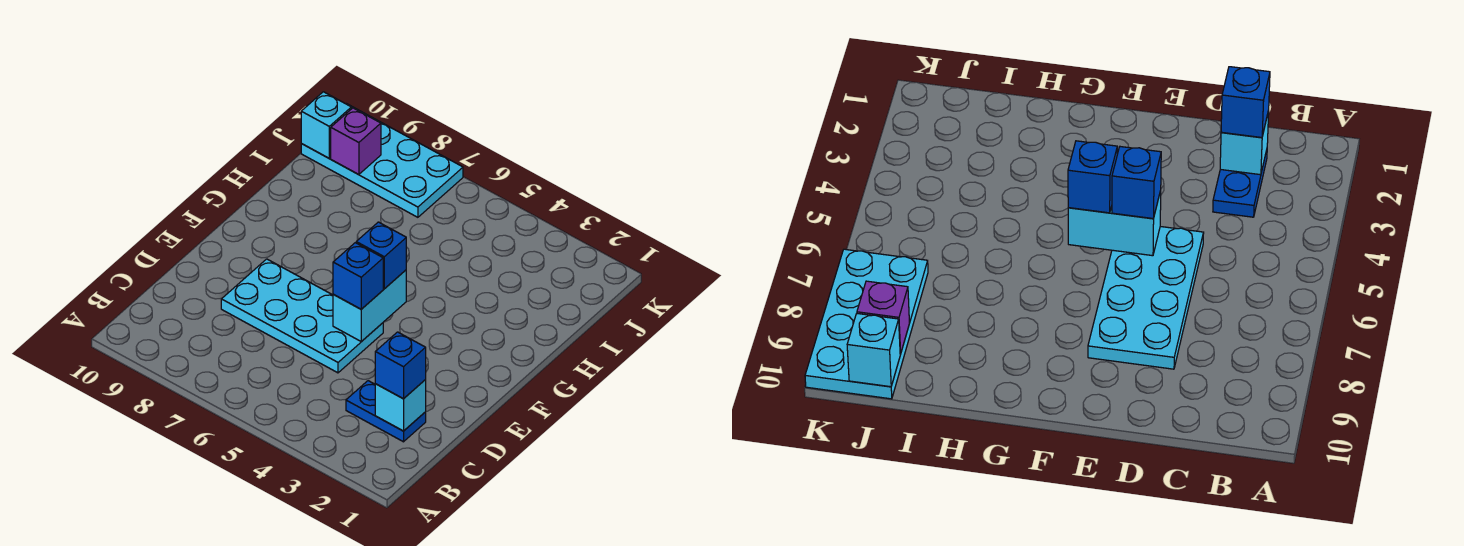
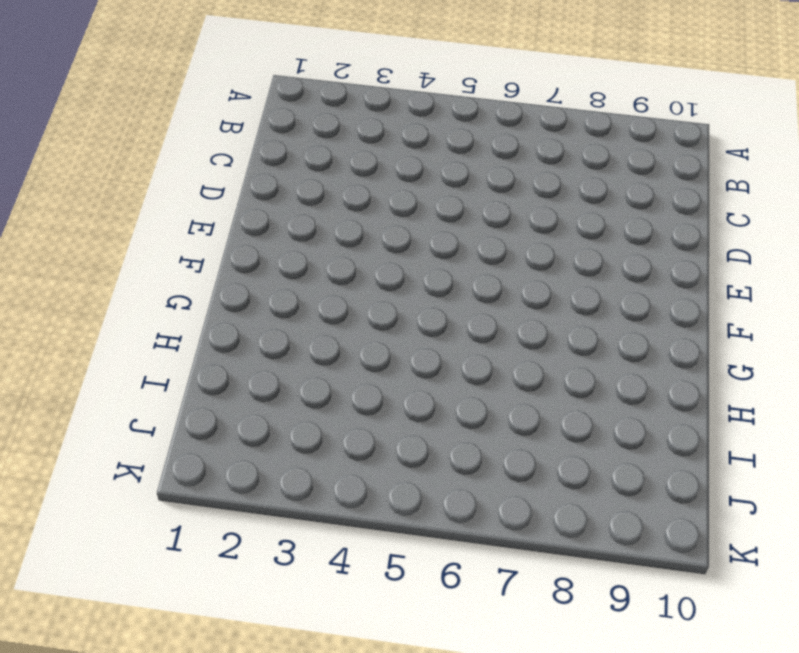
none -> blue 1x2 plate [346,381,426,442]
none -> cyan 2x4 plate [221,259,383,373]

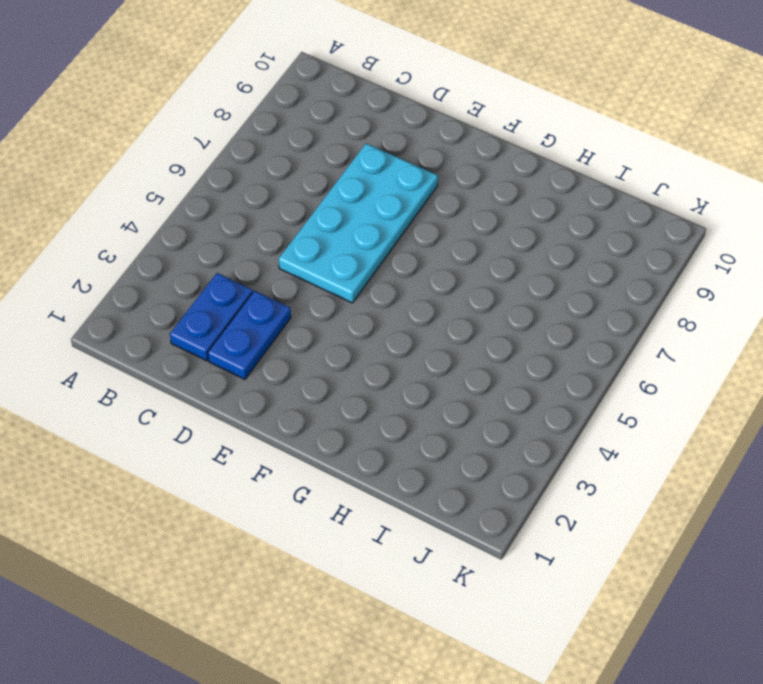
blue 1x2 plate [208,291,291,379] -> none
none -> cyan 2x4 plate [301,104,463,217]
none -> cyan 1x1 brick [375,380,426,431]

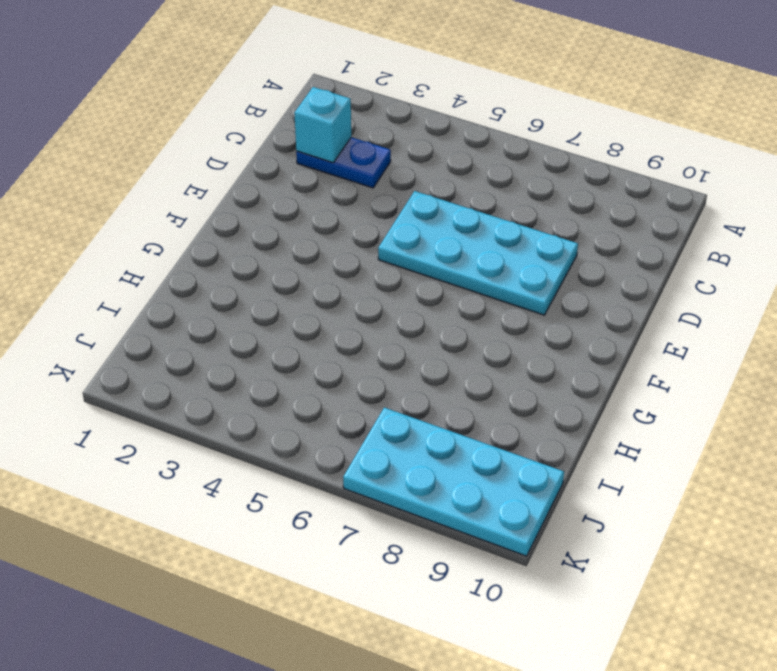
none -> cyan 1x2 brick [333,270,406,342]
none -> purple 1x1 brick [331,108,381,175]

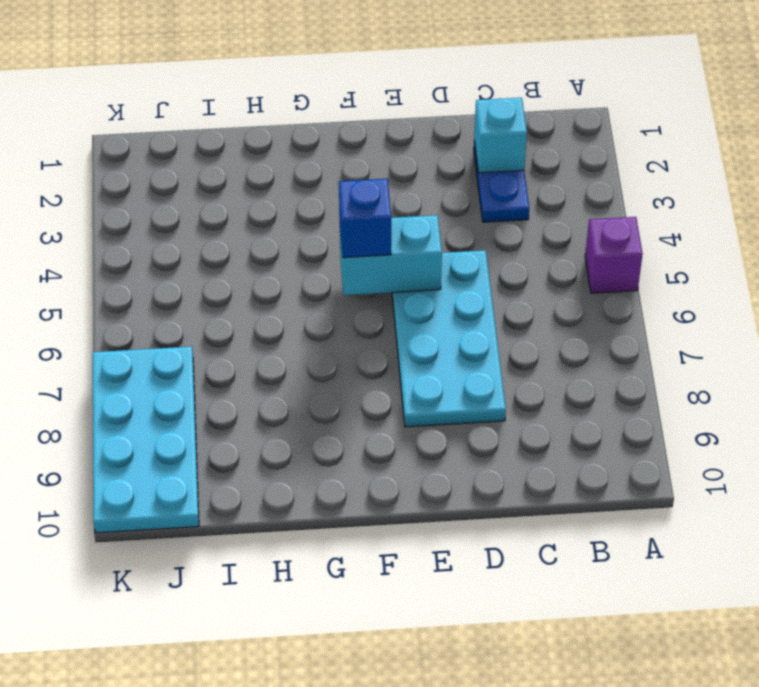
purple 1x1 brick [585,217,643,293] -> purple 1x1 brick moved to [331,108,381,175]
none -> cyan 1x1 brick [301,92,351,158]
none -> blue 1x1 brick [375,332,426,399]

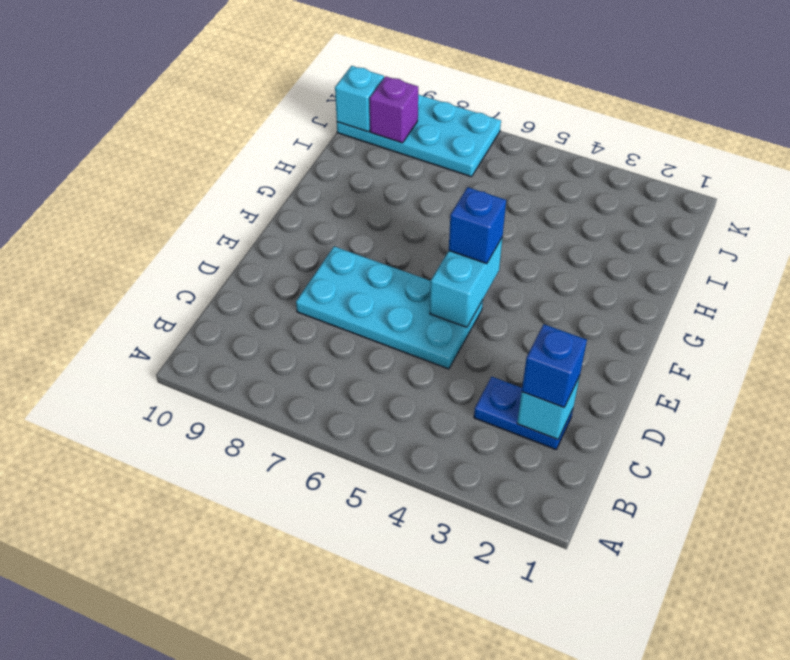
none -> blue 1x1 brick [333,243,383,309]

